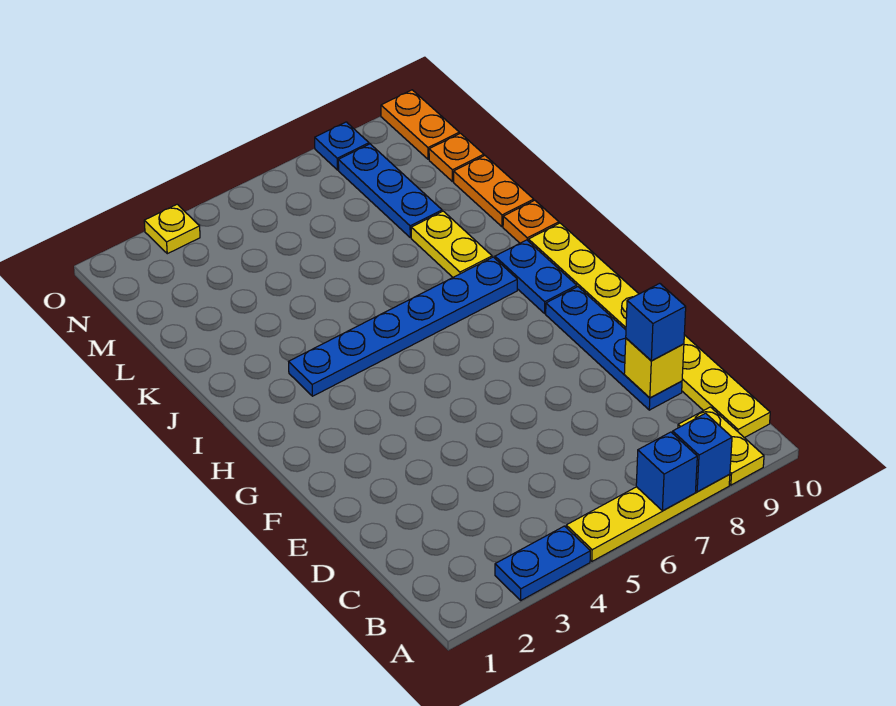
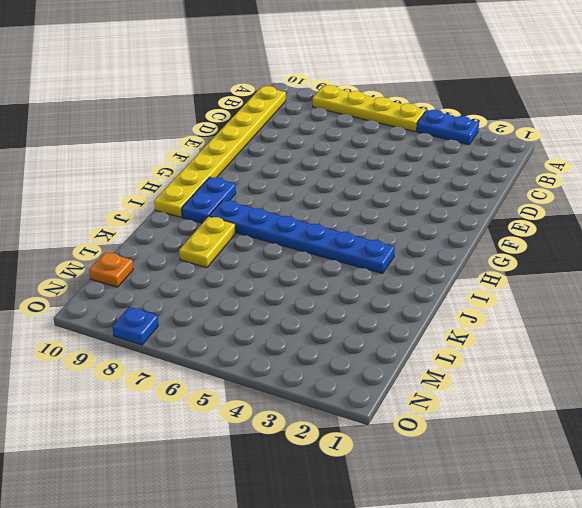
none -> yellow 1x2 plate [678,407,764,485]
none -> blue 1x4 plate [546,287,682,410]
none -> orange 1x1 plate [503,200,559,243]

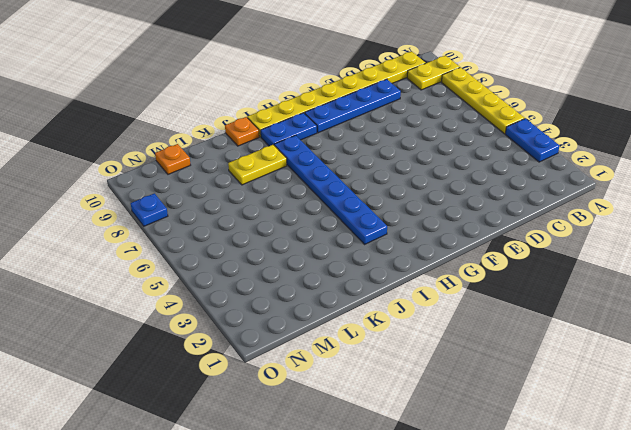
none -> orange 1x2 plate [454,156,534,227]
none -> blue 1x3 plate [338,144,442,238]
none -> orange 1x2 plate [381,90,459,159]

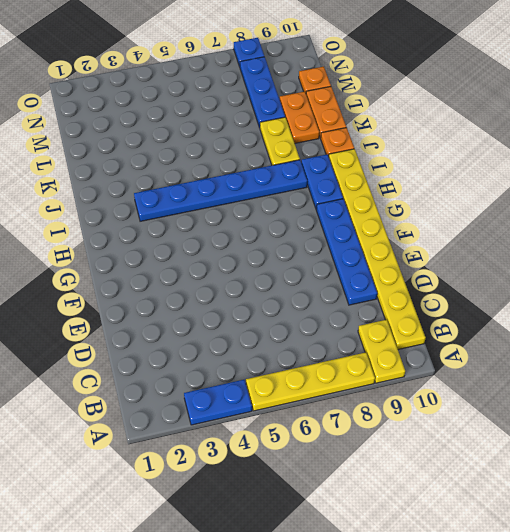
orange 1x2 plate [280,92,319,143] -> orange 1x2 plate moved to [381,90,459,159]
none -> yellow 1x1 plate [144,204,200,254]
none -> blue 1x1 brick [636,432,697,511]
none -> blue 1x1 brick [673,413,732,492]

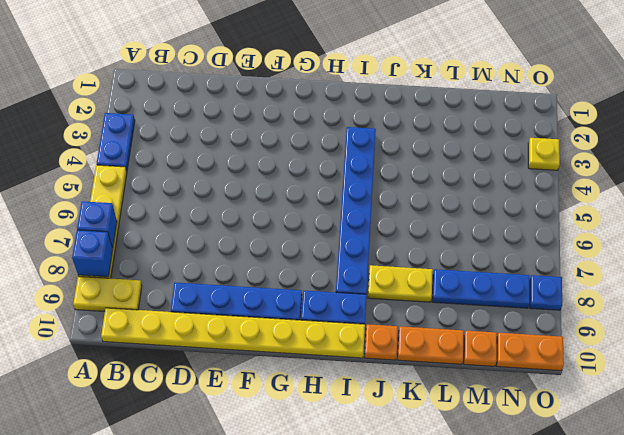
none -> yellow 1x1 brick [624,338,684,398]
none -> blue 1x1 brick [626,283,686,361]

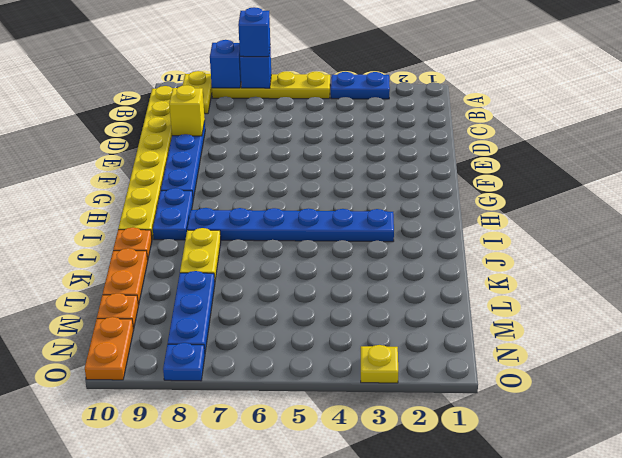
blue 1x1 brick [238,7,270,57] -> blue 1x1 brick moved to [626,283,686,361]

